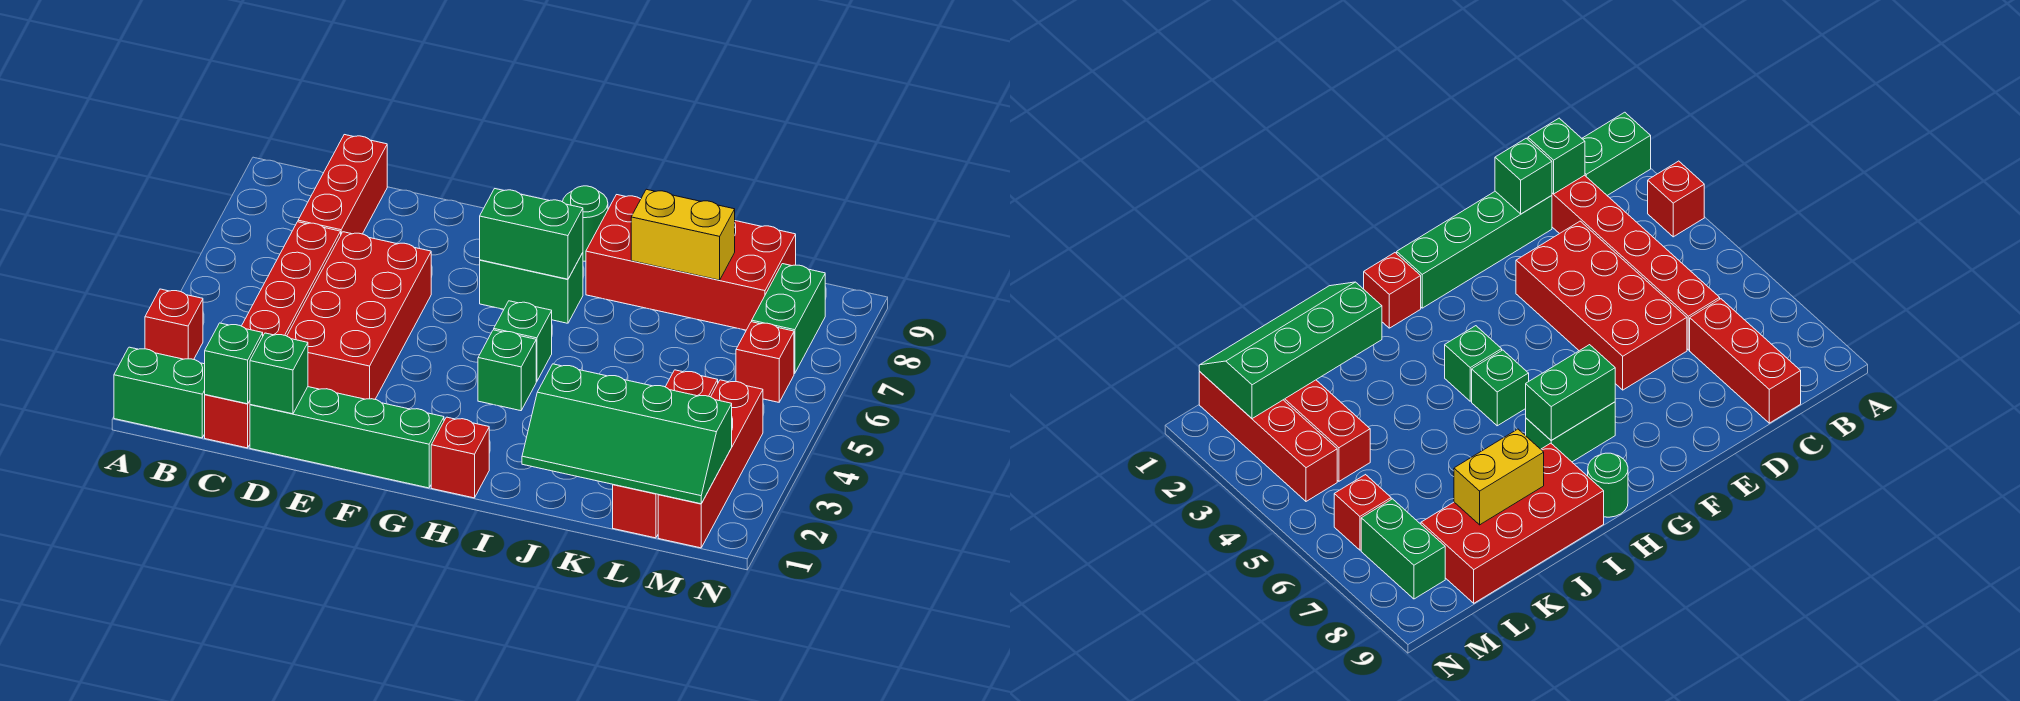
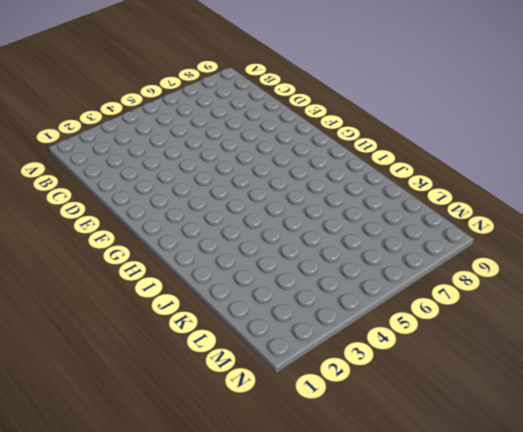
none -> green 1x2 brick [114,347,205,438]
none -> red 1x1 brick [145,289,203,359]
none -> red 1x6 brick [205,222,341,448]

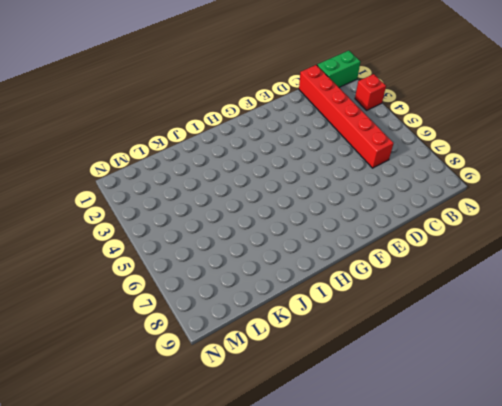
none -> red 1x3 brick [298,135,387,234]
none -> green 1x4 brick [250,387,444,488]
none -> red 2x4 brick [287,232,431,399]

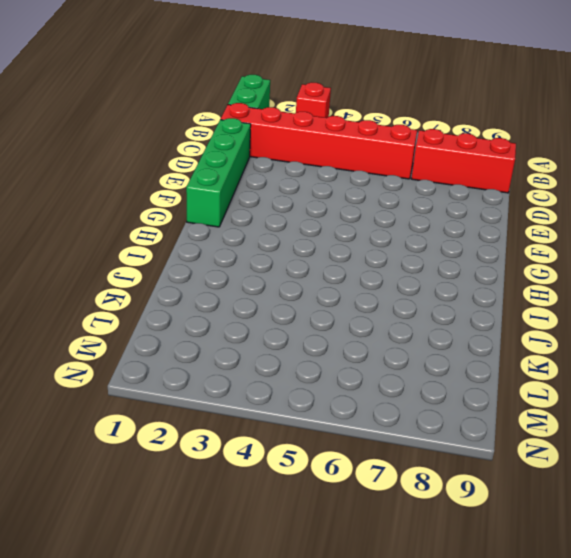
none -> red 2x4 brick [287,232,431,399]
none -> green 1x2 brick [480,253,583,323]
none -> red 1x1 brick [431,417,489,498]

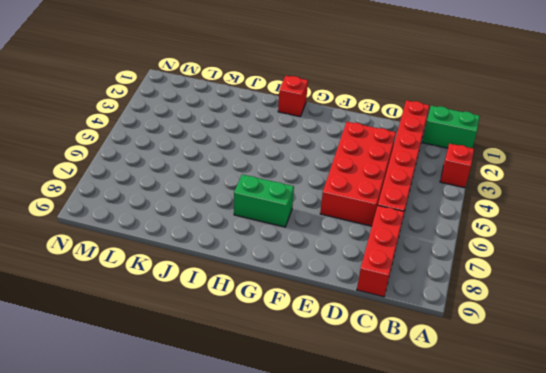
none -> green 1x4 brick [250,387,444,488]
none -> green 1x1 brick [478,330,536,411]
none -> green 1x1 brick [494,301,552,382]

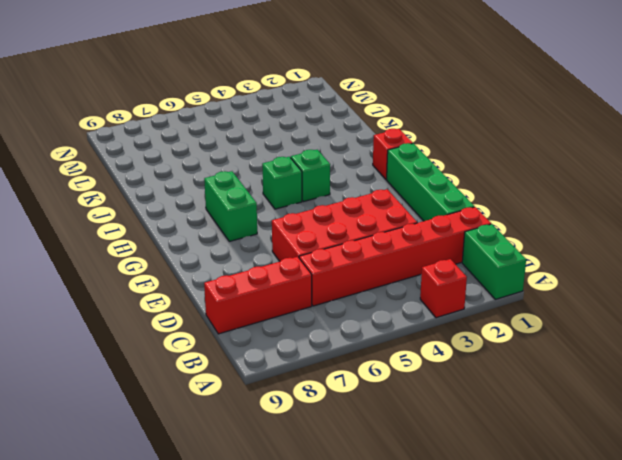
none -> green 1x1 round brick [563,186,608,261]
none -> red 2x4 brick [586,195,796,330]
none -> red 1x4 brick [613,370,718,538]

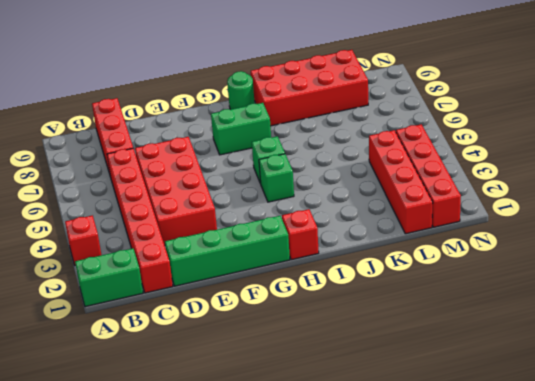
none -> red 1x1 brick [736,322,794,402]
none -> green 1x2 brick [752,264,825,373]
none -> green 1x1 brick [205,323,263,404]

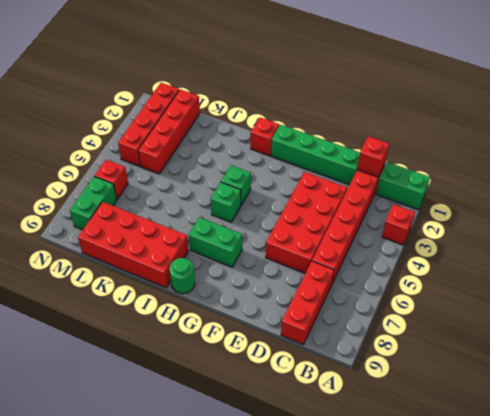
red 1x1 brick [357,136,389,177] -> green 1x1 brick [205,323,263,404]
none -> green 1x1 brick [250,333,308,414]
none -> green 1x2 brick [480,189,583,279]
none -> green 2x4 slope [522,364,732,504]

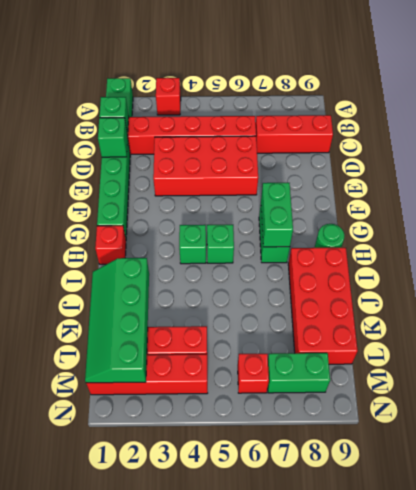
none -> yellow 1x2 brick [631,189,735,280]

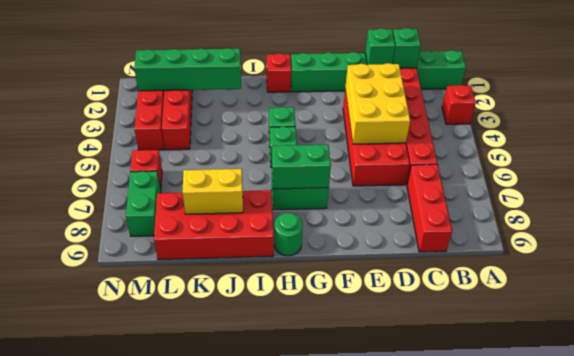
yellow 2x3 brick [345,63,410,144] -> none

